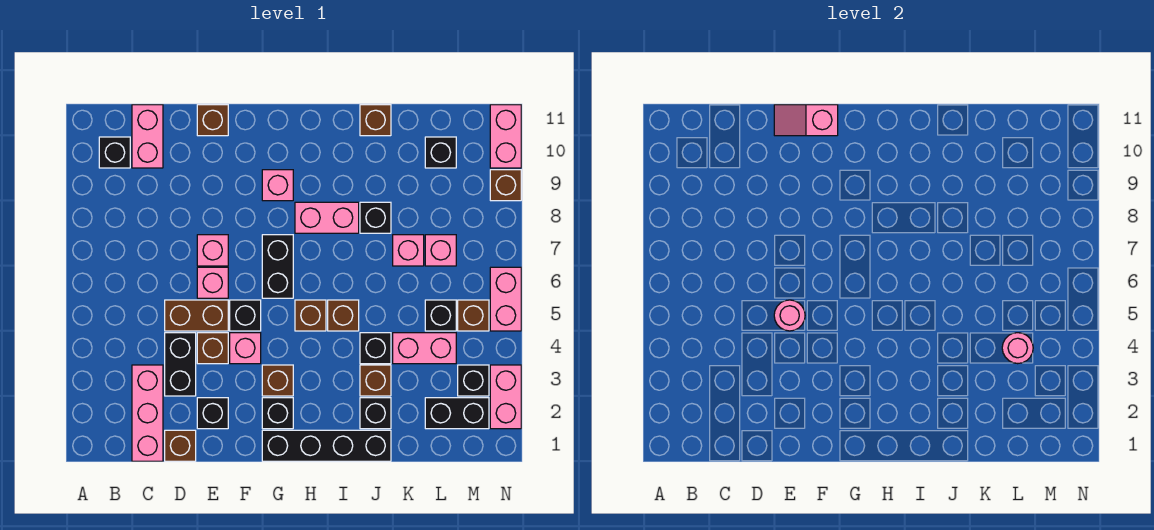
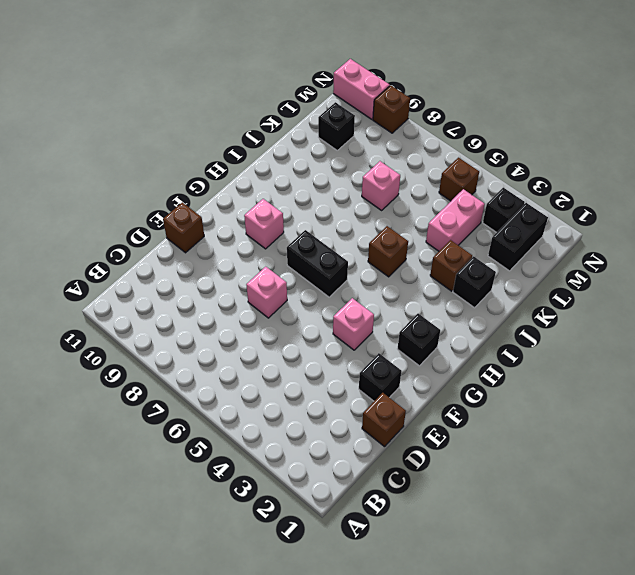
none -> black 1x1 brick [99,137,130,168]
none -> pink 1x3 brick [132,365,163,461]
none -> pink 1x2 brick [132,105,163,168]
none -> black 1x2 brick [165,333,196,396]

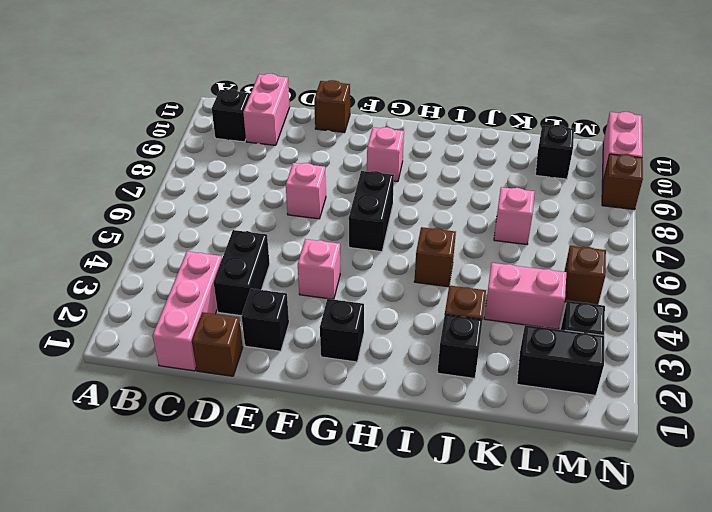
none -> brown 1x2 brick [165,300,228,331]
none -> brown 1x1 brick [197,333,228,364]
none -> pink 1x1 brick [197,267,228,298]
none -> black 1x1 brick [230,300,261,331]

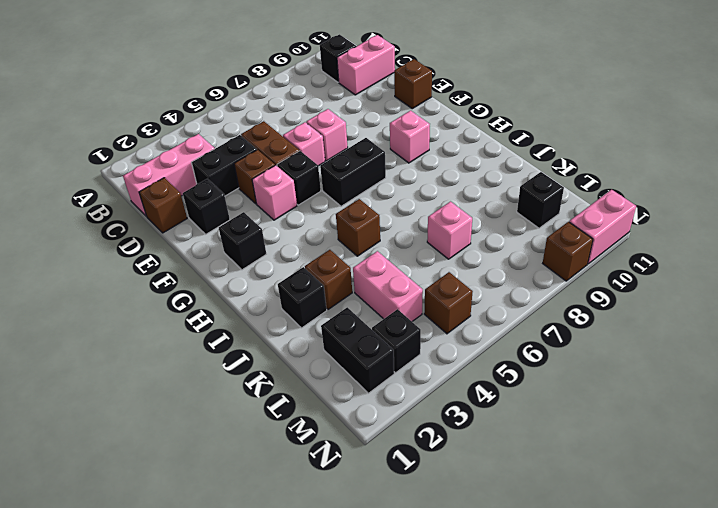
none -> black 1x4 brick [262,430,391,461]
none -> brown 1x1 brick [262,365,293,396]
none -> brown 1x1 brick [295,300,326,331]
none -> pink 1x2 brick [295,202,359,233]

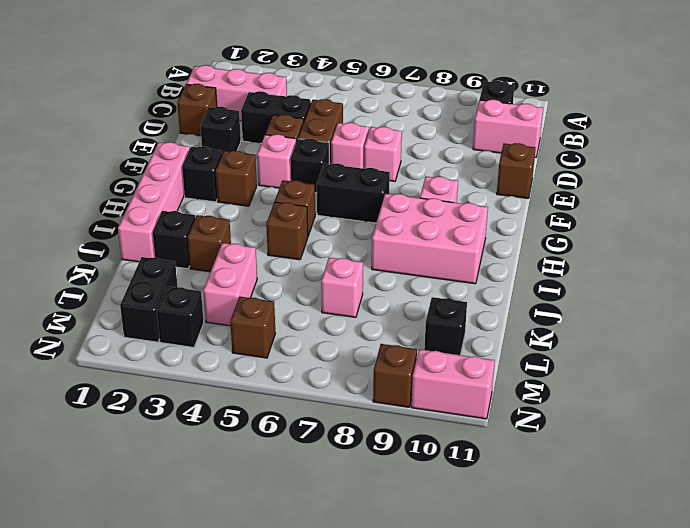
pink 1x4 brick [118,142,190,262] -> black 1x4 brick [262,430,391,461]
pink 2x3 brick [372,194,488,284] -> pink 1x2 brick [295,202,359,233]
none -> black 1x1 brick [360,333,391,364]
none -> black 1x1 brick [360,202,391,233]
none -> brown 1x1 brick [360,105,391,136]
none -> black 1x1 brick [425,300,456,331]

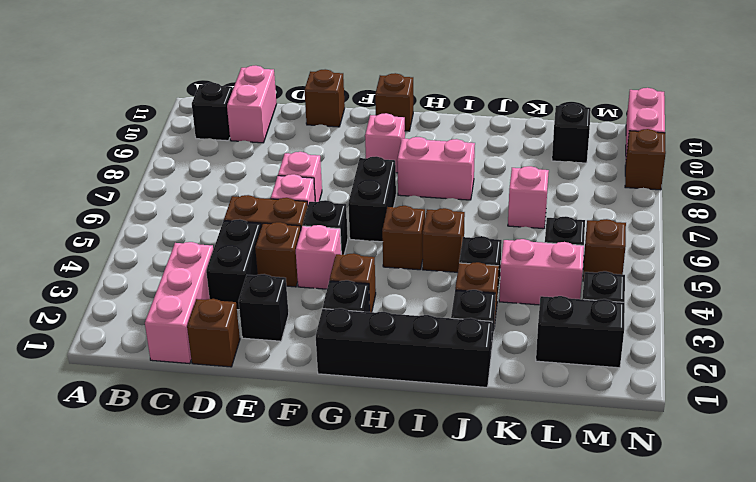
brown 1x1 brick [375,73,413,131] -> brown 1x1 brick moved to [360,105,391,136]
none -> black 1x1 brick [360,202,391,233]
none -> pink 1x1 brick [425,235,456,266]
none -> pink 1x2 brick [490,365,521,429]
none -> pink 1x2 brick [490,267,521,331]

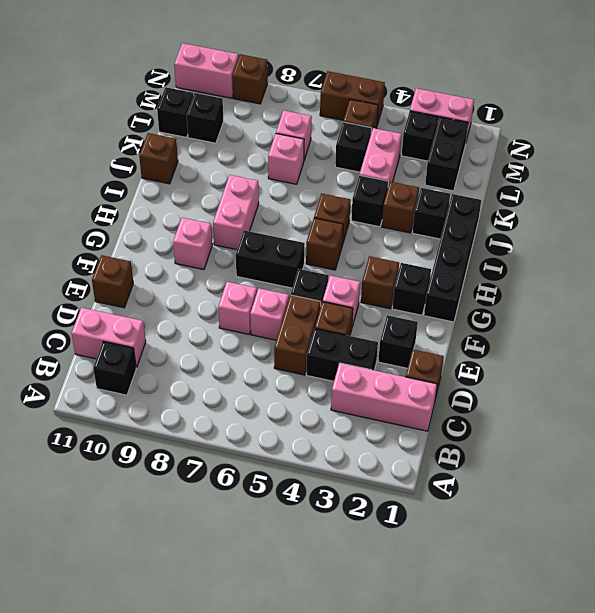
black 1x1 brick [157,87,193,137] -> black 1x1 brick moved to [360,202,391,233]
brown 1x2 brick [320,71,385,125] -> pink 1x2 brick [490,267,521,331]
none -> pink 1x1 round brick [774,300,805,331]
none -> pink 1x2 slope [774,105,838,136]
none -> pink 1x1 round brick [1002,333,1033,364]

